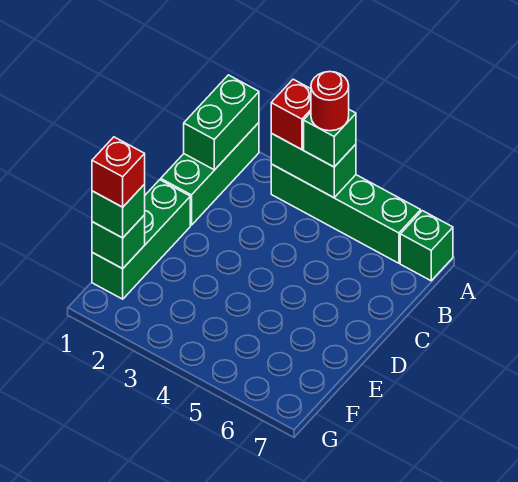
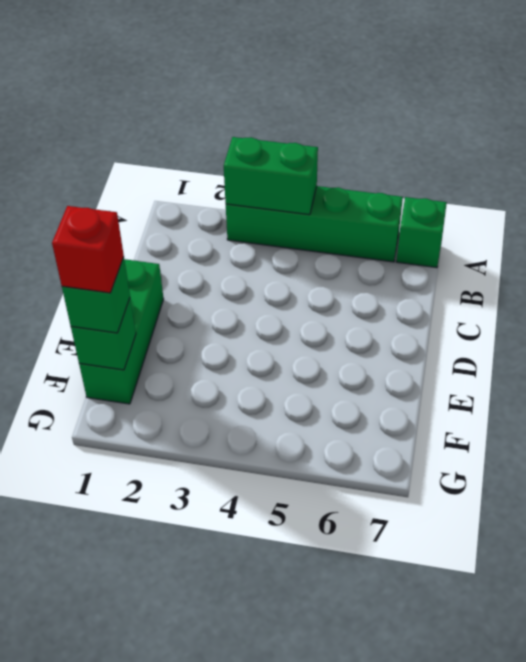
none -> green 1x3 brick [161,123,259,225]
none -> green 1x2 brick [184,75,259,170]
none -> red 1x1 brick [271,79,311,150]

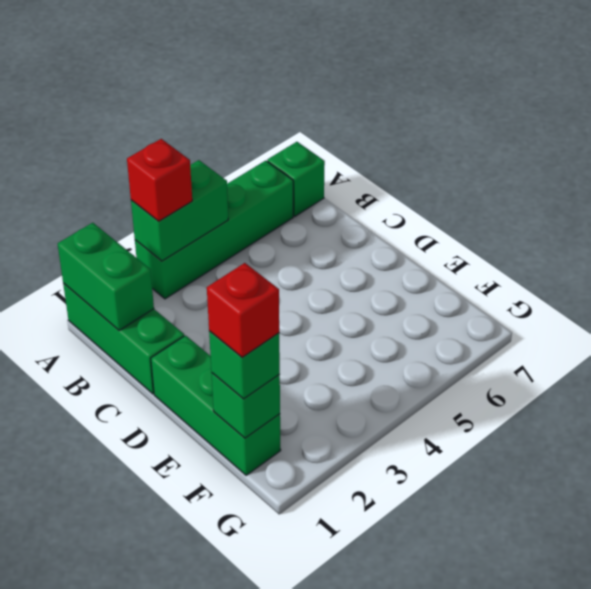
none -> green 1x1 brick [304,110,356,167]
none -> red 1x1 round brick [311,72,349,131]

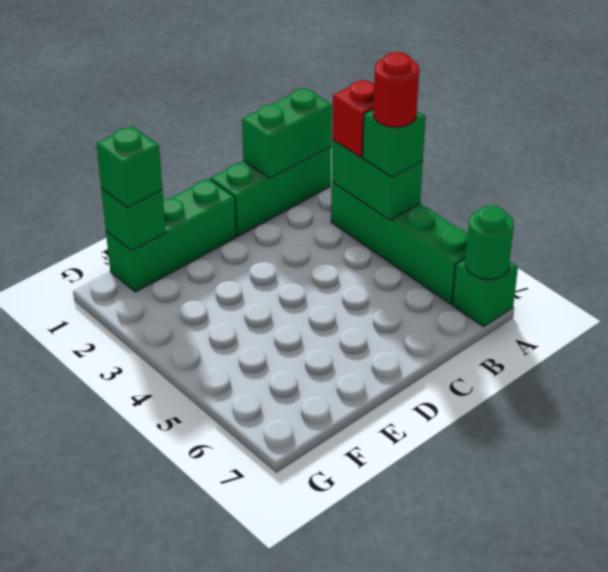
green 1x1 round brick [465,206,514,279] -> none
none -> red 1x1 brick [92,137,145,207]

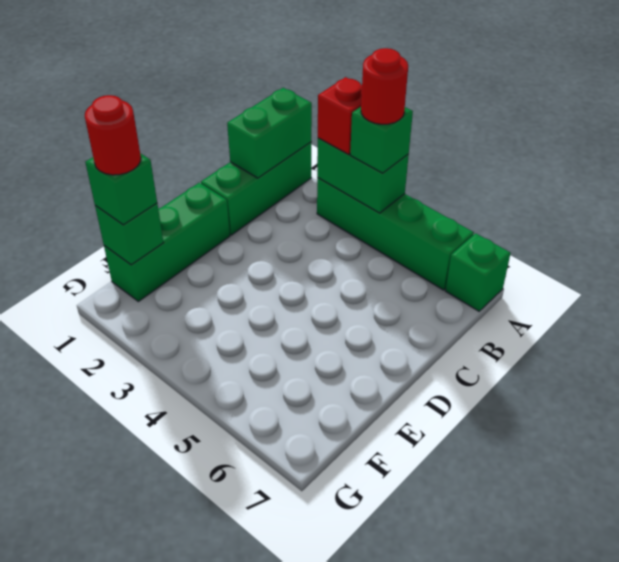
red 1x1 round brick [85,95,141,175] -> red 1x1 brick [92,137,145,207]

